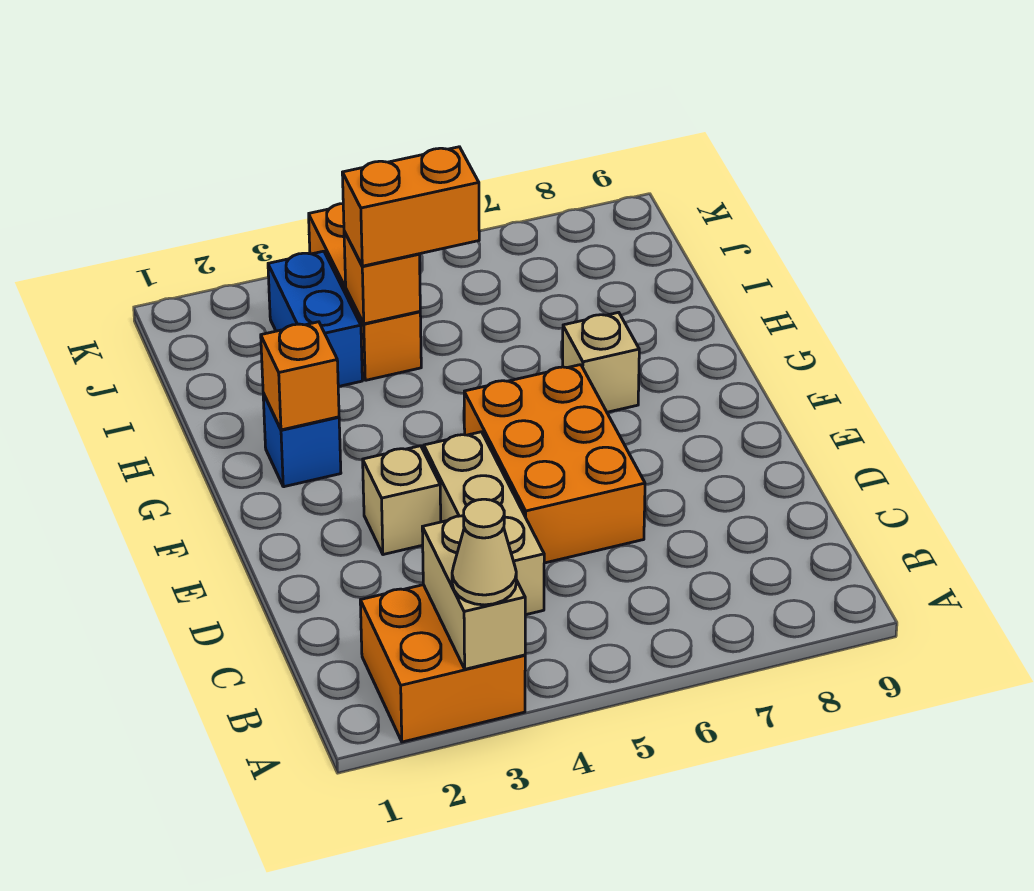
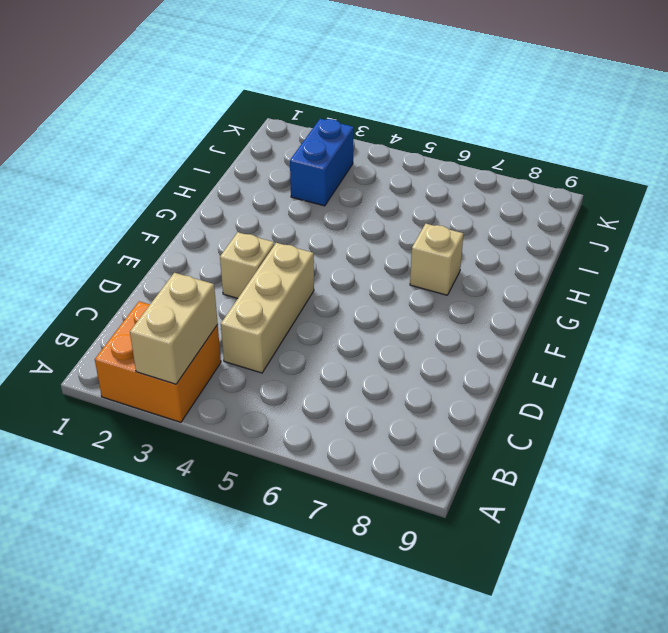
none -> orange 2x3 brick [464,365,645,563]
none -> blue 1x1 brick [263,393,341,487]
none -> orange 1x3 brick [309,204,421,380]

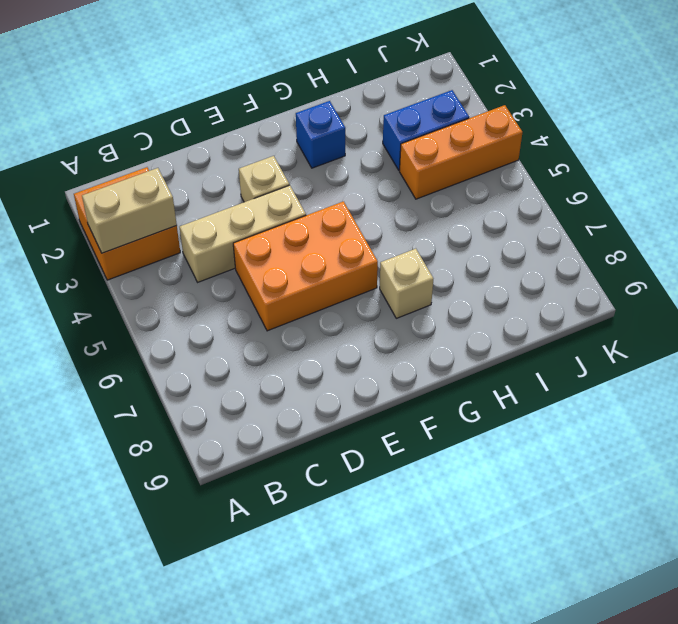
none -> orange 1x1 brick [261,322,339,430]
none -> orange 1x1 brick [344,231,420,324]
none -> tan 1x1 cone [452,499,516,605]

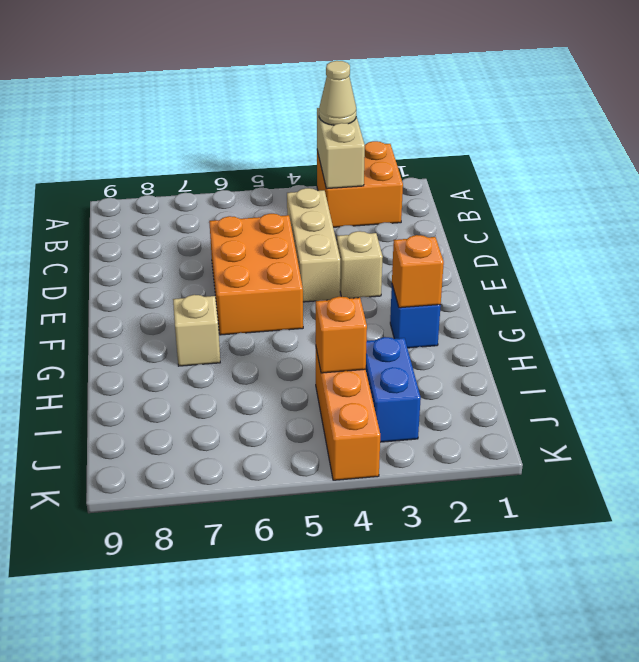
none -> orange 1x2 brick [342,147,479,266]

